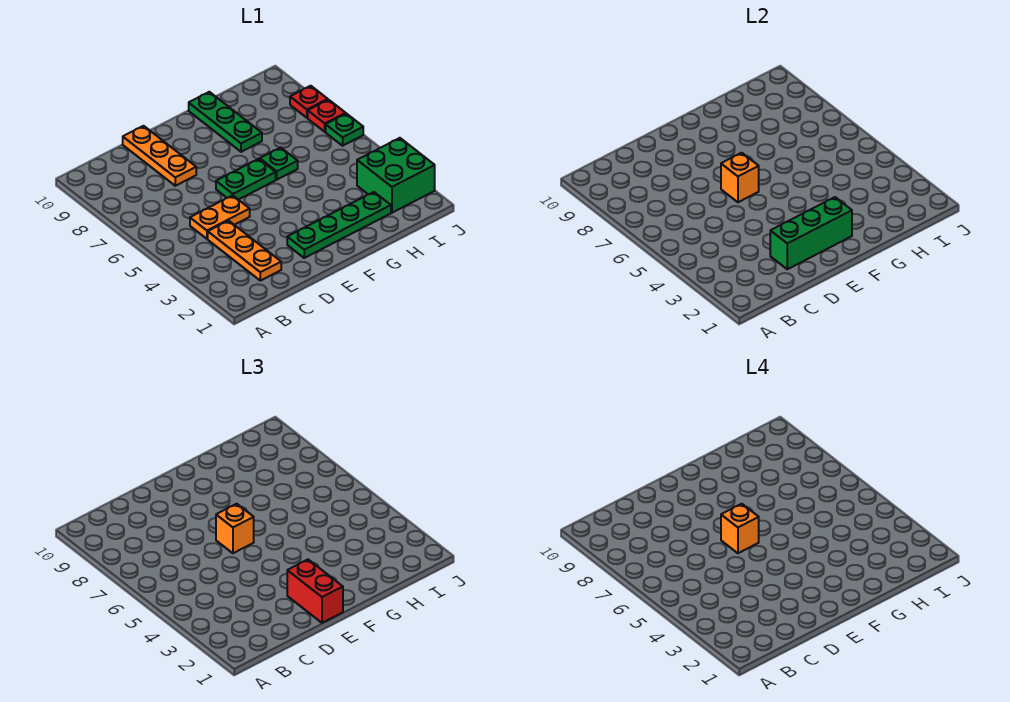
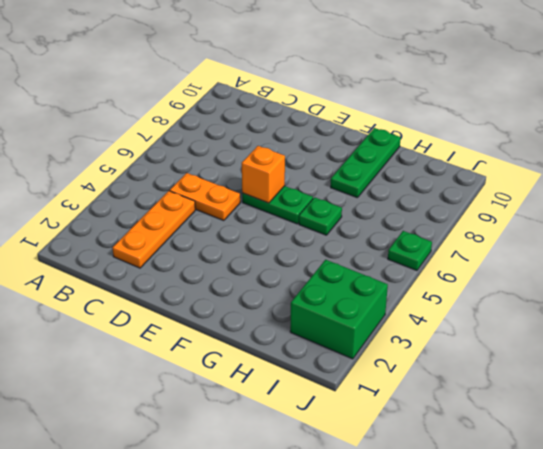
none -> orange 1x3 plate [123,126,196,186]
none -> green 1x4 plate [287,192,391,258]
none -> red 1x1 plate [308,100,346,132]

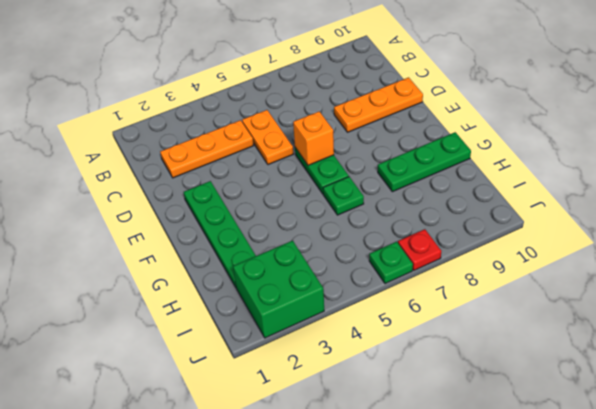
none -> red 1x1 plate [290,86,328,118]
none -> green 1x3 brick [770,197,852,269]
none -> red 1x2 brick [287,560,343,623]

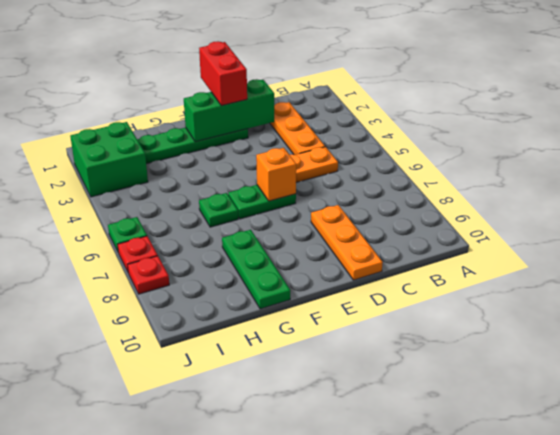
none -> orange 1x1 brick [216,504,254,553]
none -> orange 1x1 brick [721,504,759,553]

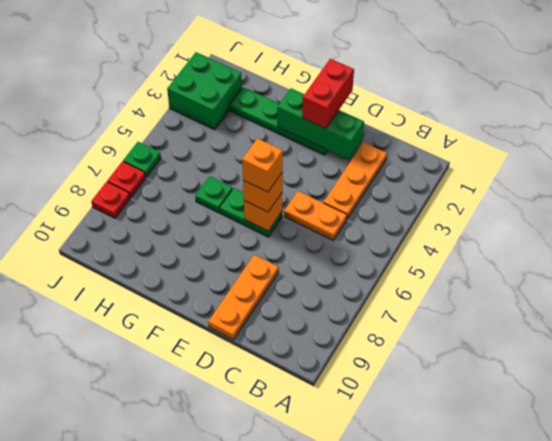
none -> green 1x3 plate [189,92,262,152]

